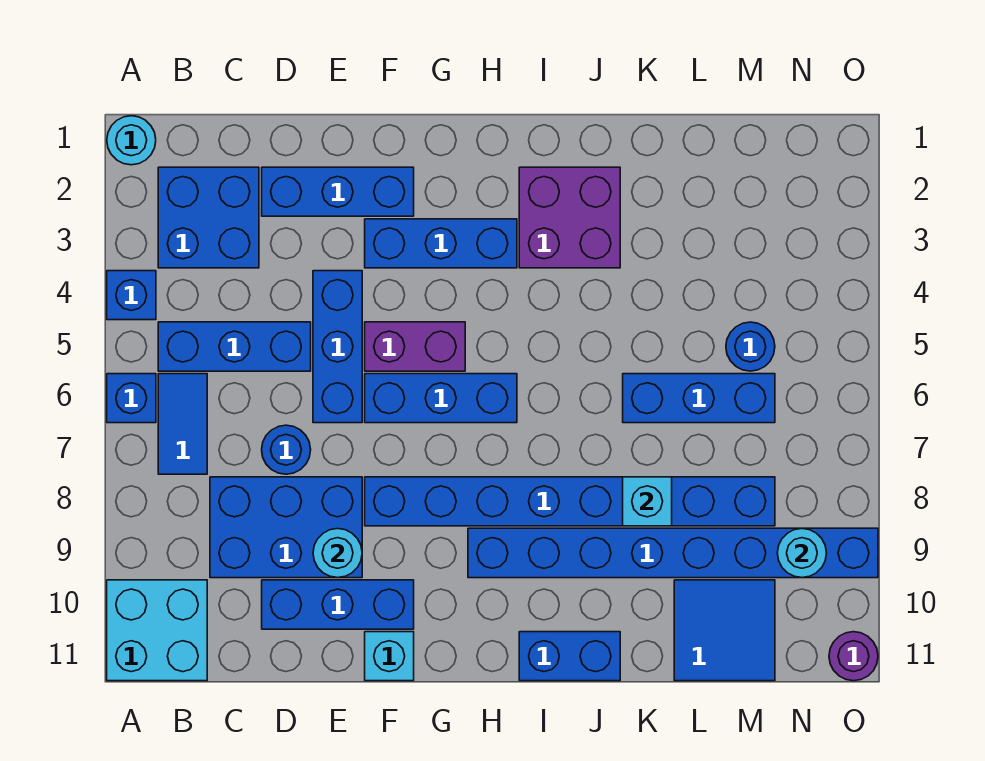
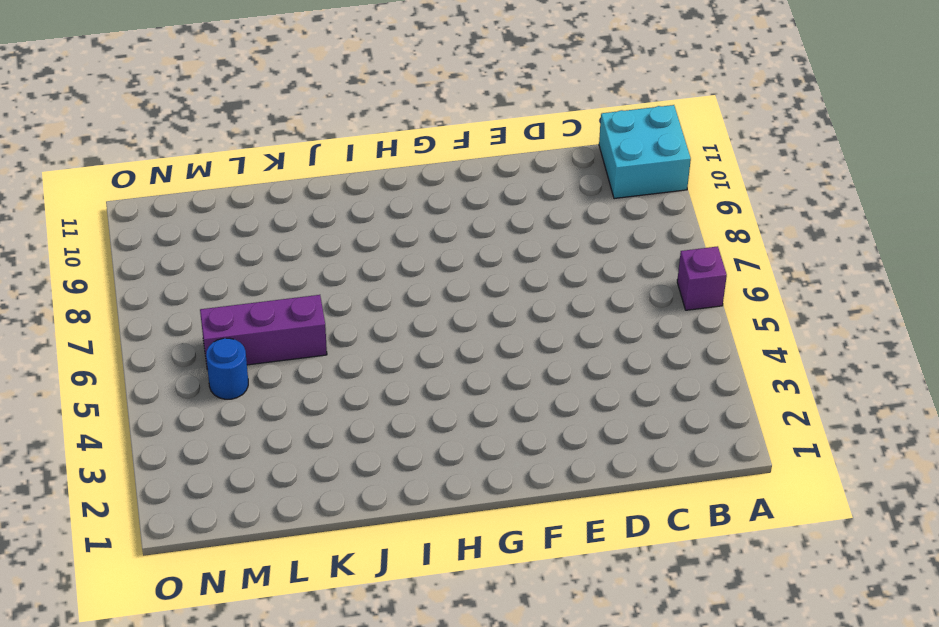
purple 1x1 brick [677,246,727,310] -> blue 1x1 brick [107,374,156,423]
purple 1x3 brick [200,295,327,370] -> blue 1x3 brick [623,374,775,423]
none -> cyan 1x1 round brick [107,116,156,165]
none -> blue 1x1 brick [107,271,156,320]
none -> blue 2x2 brick [158,167,259,268]

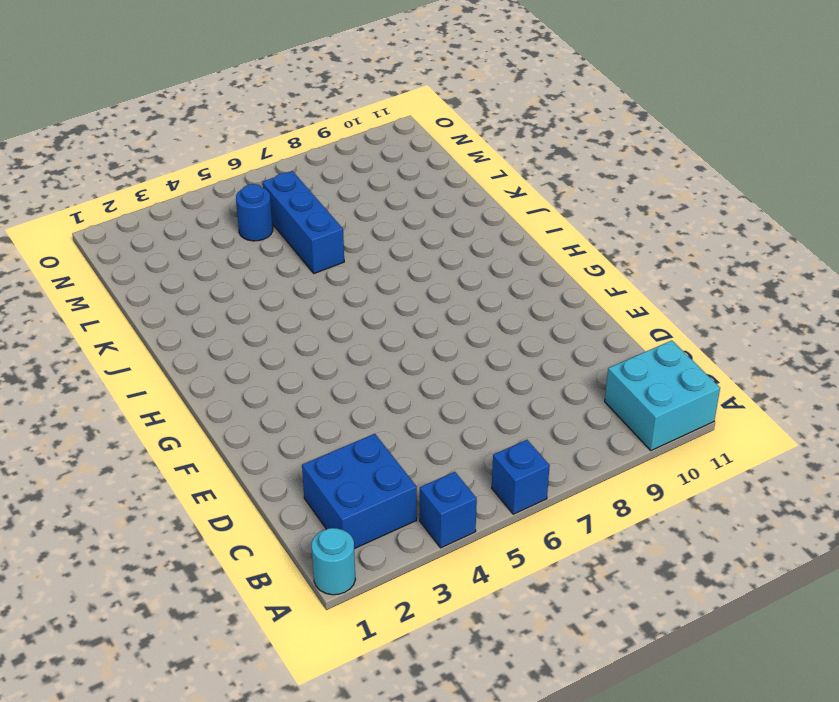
none -> blue 1x3 brick [158,322,311,371]
none -> blue 1x2 tile [158,374,207,474]
none -> blue 2x3 brick [210,477,362,578]

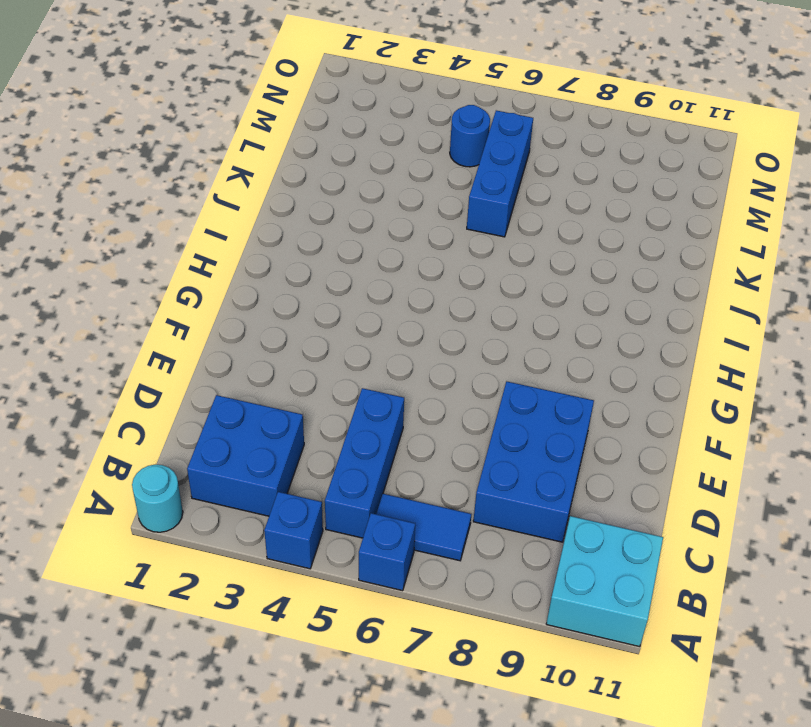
none -> blue 1x3 brick [262,167,414,216]
none -> blue 1x1 round brick [262,425,311,474]
none -> blue 1x3 brick [262,580,414,629]

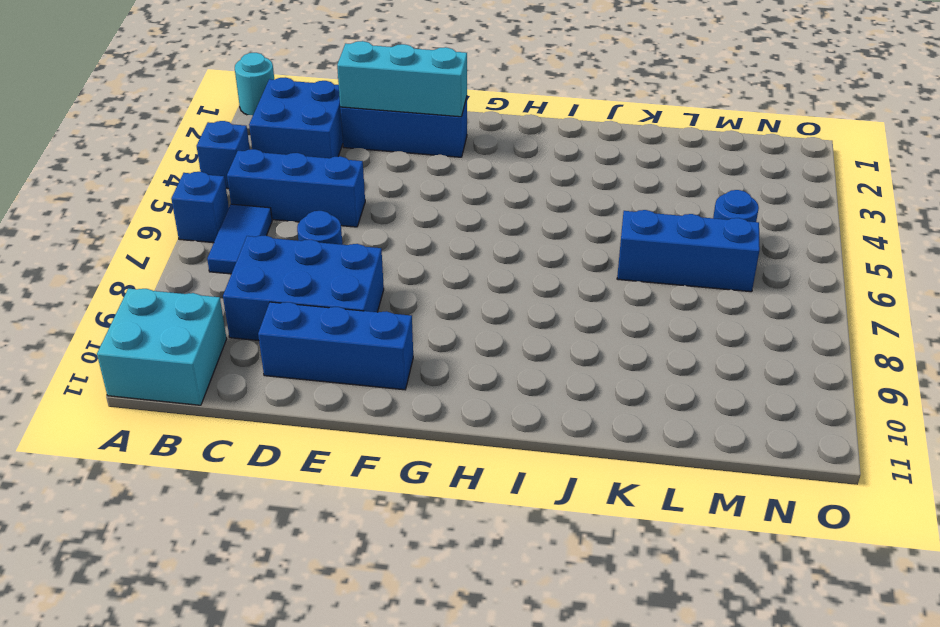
cyan 1x3 brick [337,41,467,117] -> none
none -> blue 1x3 brick [313,271,362,423]
none -> blue 1x3 brick [365,219,517,268]
none -> purple 1x2 brick [365,322,465,371]

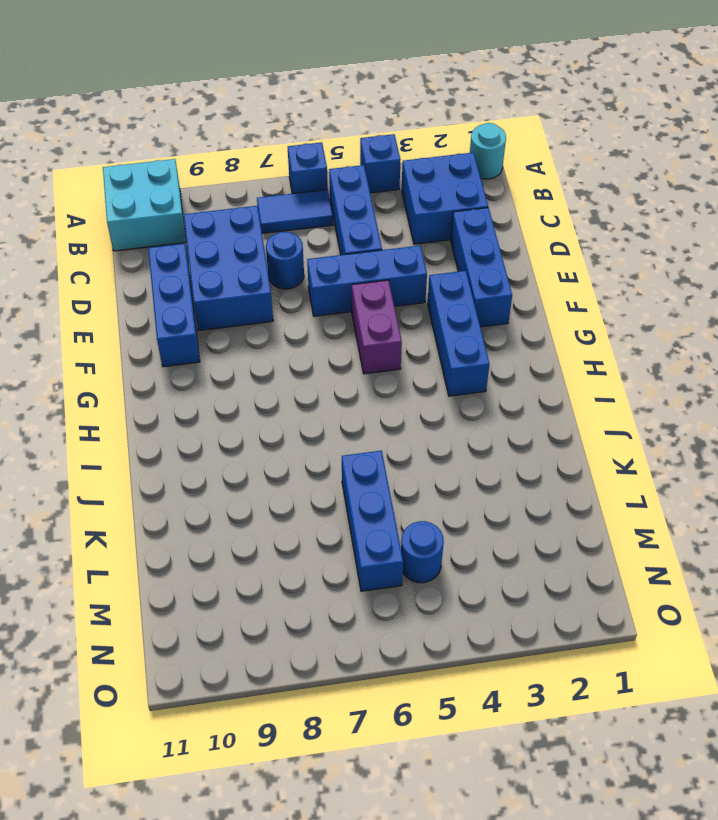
none -> blue 1x3 brick [365,374,517,423]
none -> blue 1x8 brick [365,477,775,526]
none -> cyan 1x1 brick [365,632,414,681]

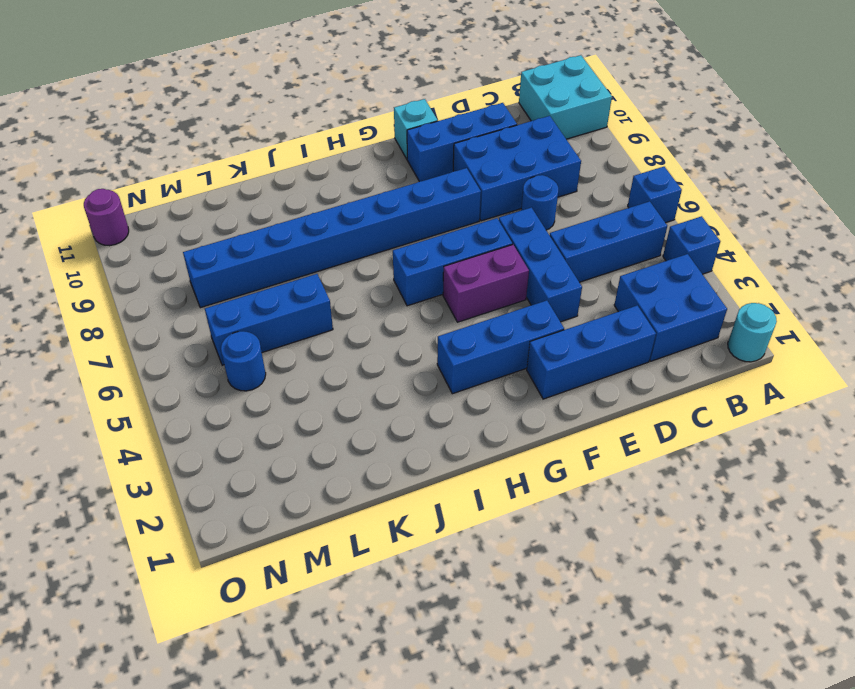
none -> blue 1x2 tile [158,374,207,474]
none -> blue 1x8 brick [468,528,878,578]
none -> purple 2x2 brick [519,167,620,268]

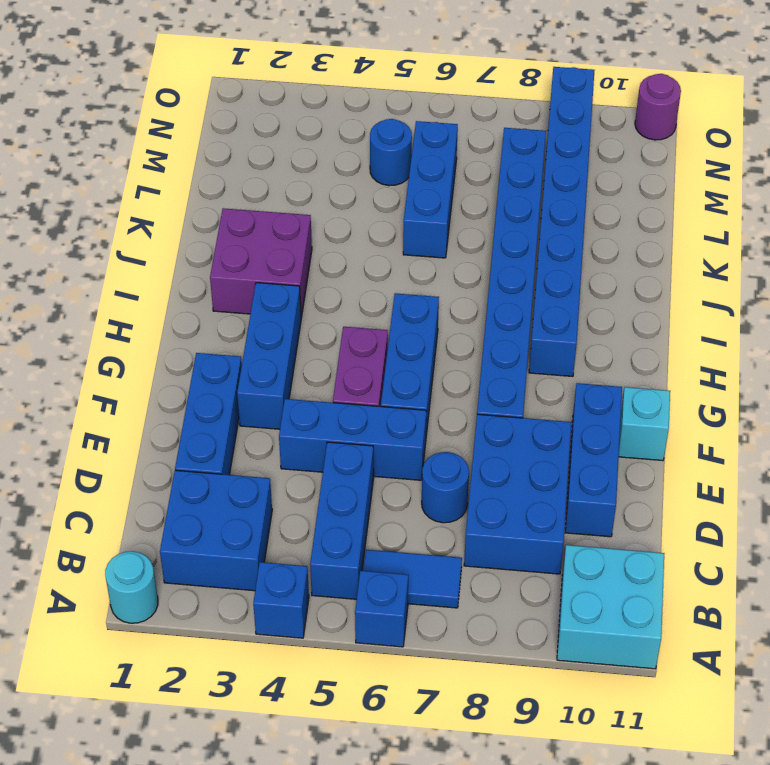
none -> blue 1x2 brick [519,632,620,681]
none -> blue 2x2 tile [674,580,775,681]
none -> cyan 1x1 round brick [313,529,362,578]

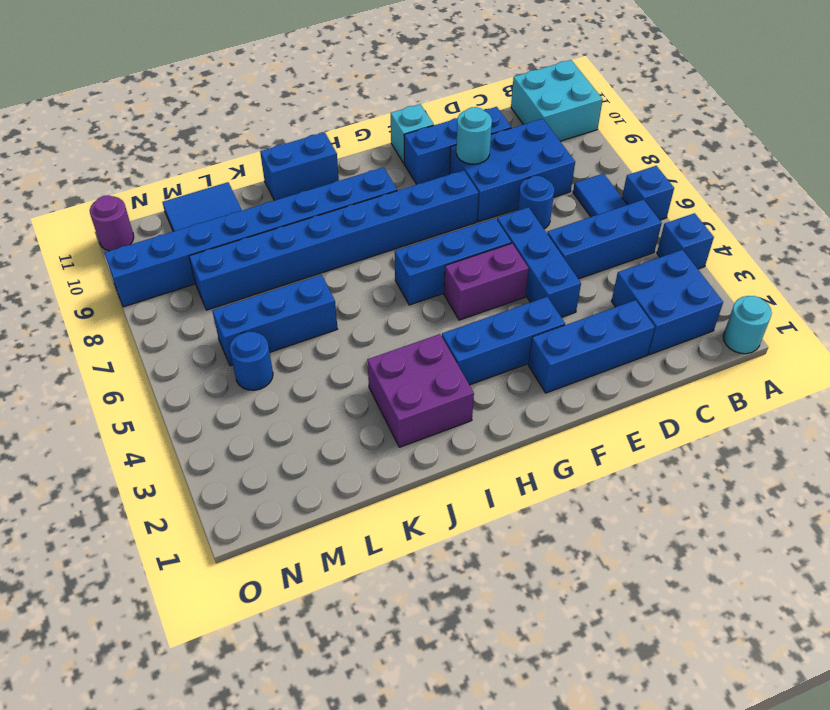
none -> cyan 1x1 brick [623,477,672,526]
none -> cyan 1x1 round brick [777,529,826,578]

